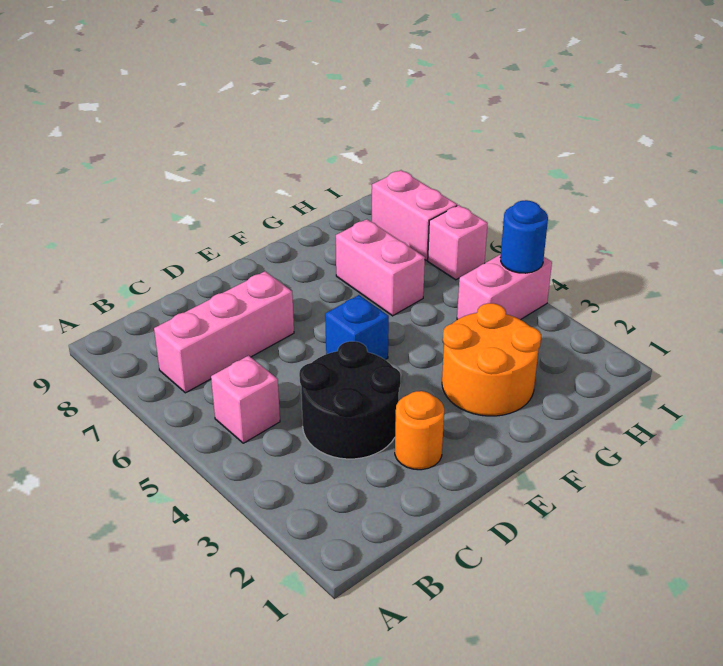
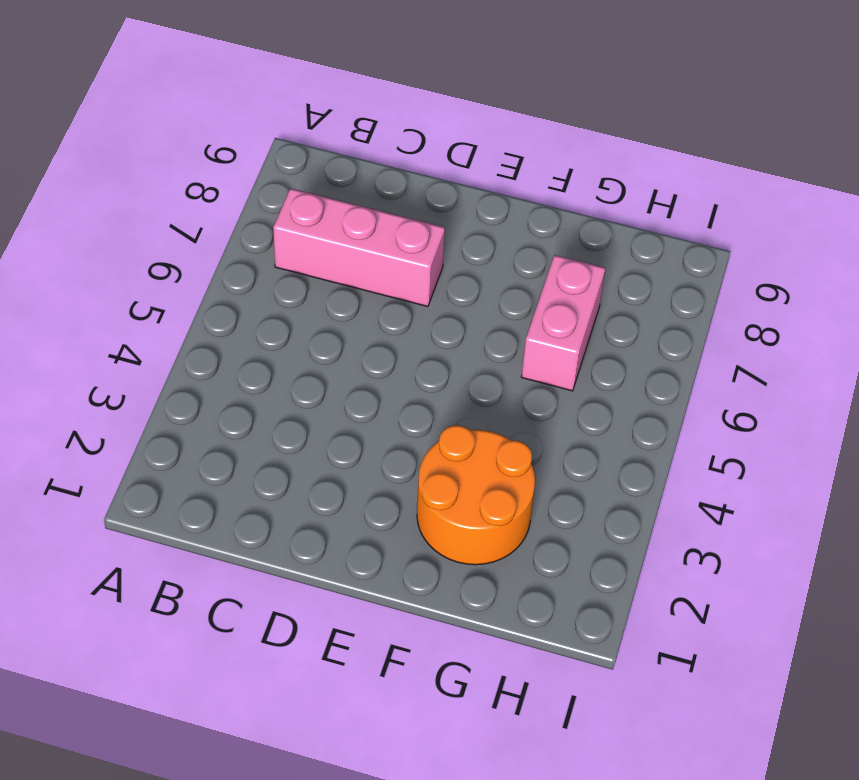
none -> pink 1x1 brick [211,356,280,443]
none -> black 2x2 round brick [299,341,401,459]

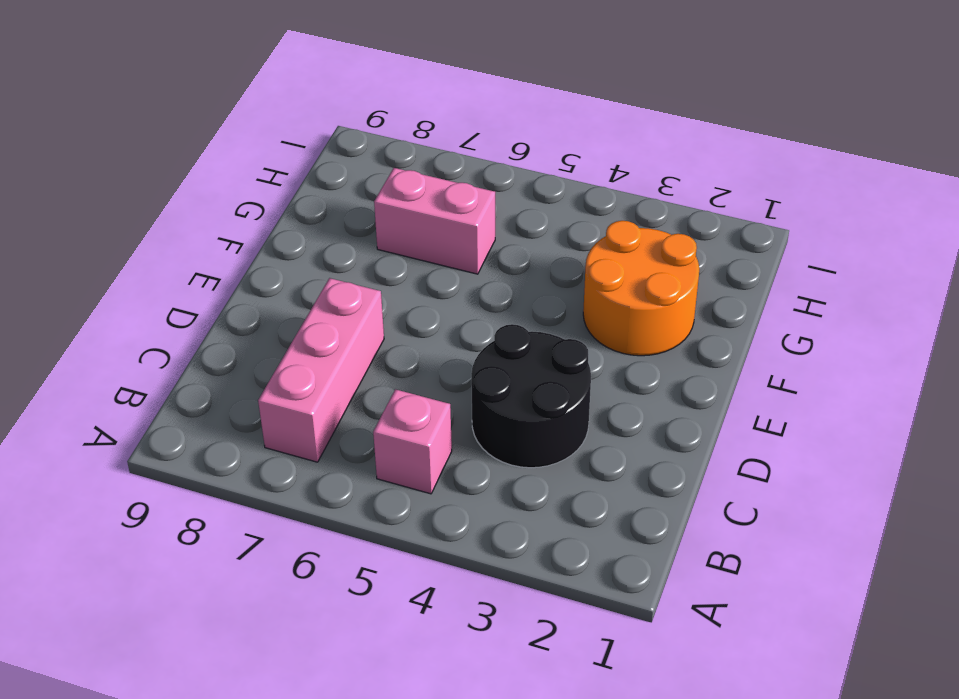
none -> orange 1x1 round brick [395,391,444,470]
none -> blue 1x1 brick [325,295,389,360]

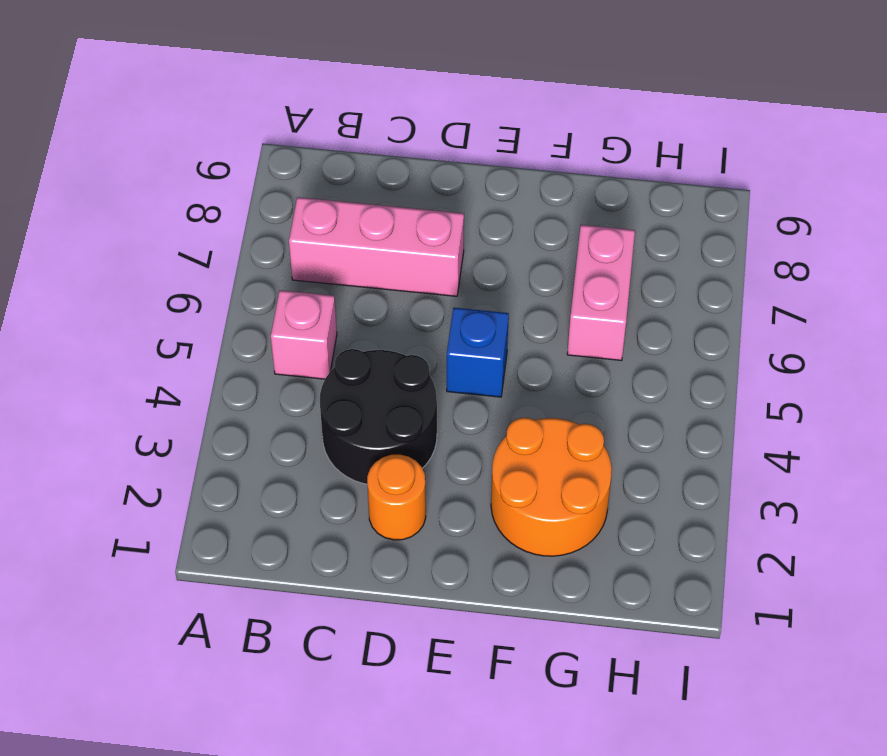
none -> pink 1x2 brick [457,254,552,320]
none -> pink 1x1 brick [428,205,488,280]

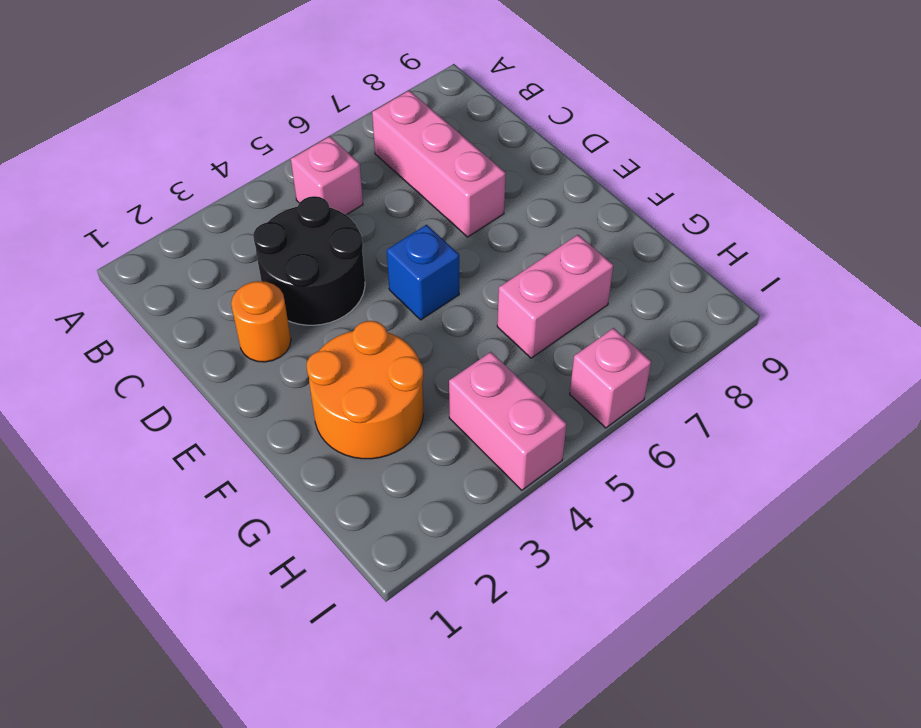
none -> pink 1x2 brick [372,170,457,260]
none -> blue 1x1 round brick [501,200,548,273]

